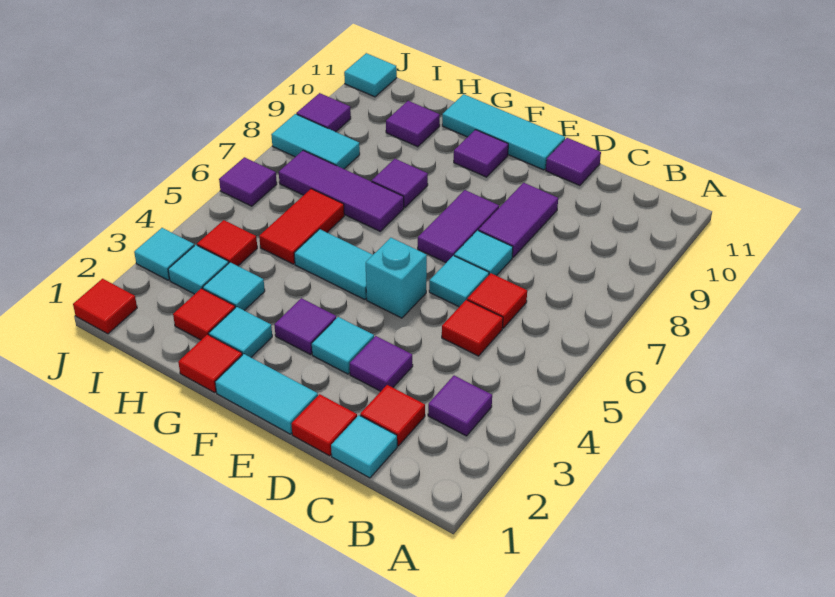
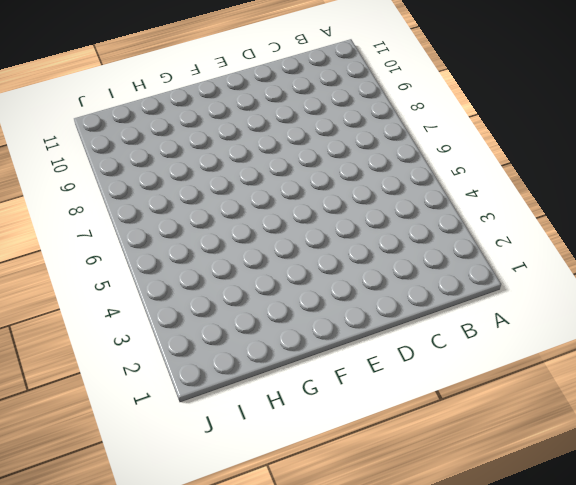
none -> purple 1x1 tile [428,376,492,436]
none -> cyan 1x1 tile [331,415,397,478]
none -> red 1x1 tile [360,385,425,446]
none -> red 1x1 tile [442,300,503,356]

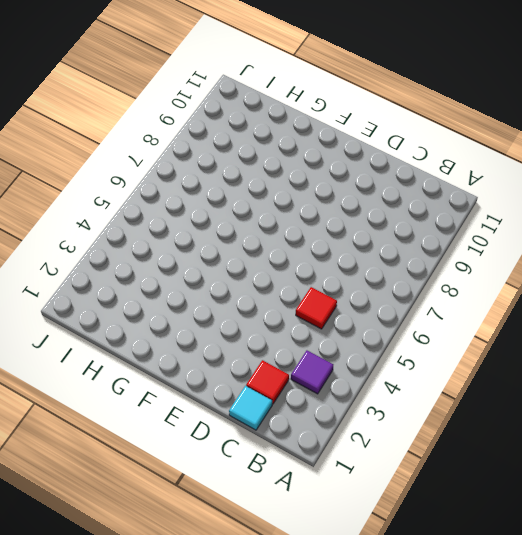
none -> red 1x1 tile [467,273,527,328]
none -> red 1x1 tile [292,394,357,456]
none -> purple 1x1 tile [350,336,413,391]
none -> cyan 1x1 tile [429,256,489,307]

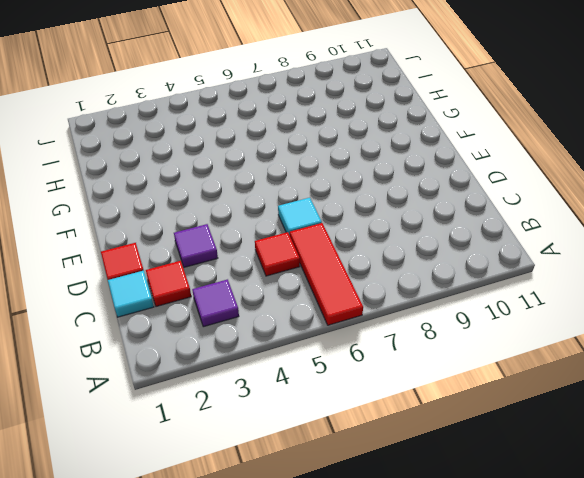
red 1x3 tile [290,223,363,325] -> red 1x1 tile [467,273,527,328]
none -> cyan 1x1 tile [454,231,513,276]
none -> purple 1x2 tile [479,183,558,257]
none -> purple 1x1 tile [546,138,601,186]
none -> cyan 1x2 tile [215,354,318,434]

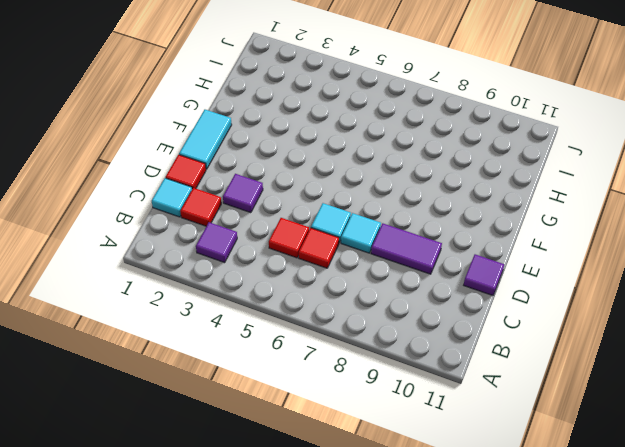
none -> cyan 1x1 tile [312,317,374,374]
none -> cyan 1x1 brick [366,238,427,318]
none -> purple 1x2 tile [418,190,499,262]
none -> cyan 1x3 tile [442,94,565,170]

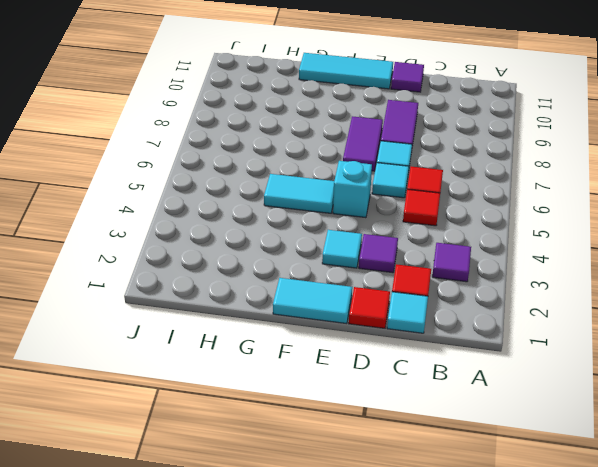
none -> purple 1x1 tile [274,298,336,355]
none -> purple 1x1 tile [454,130,508,177]
none -> red 1x1 tile [178,334,242,393]
none -> cyan 1x1 tile [209,307,272,357]

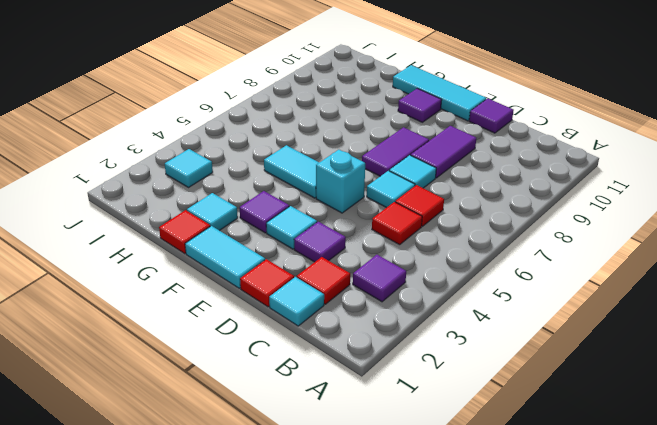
none -> purple 1x3 tile [279,150,404,231]
none -> purple 1x1 tile [372,159,428,207]
none -> red 1x1 tile [173,288,235,340]
none -> cyan 1x1 tile [203,262,265,311]

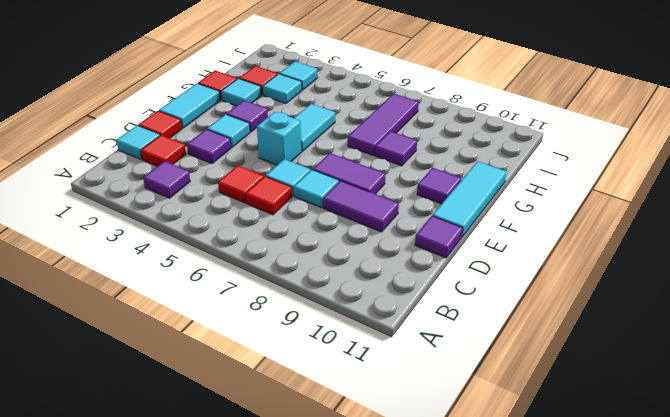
none -> red 1x2 tile [259,189,344,264]
none -> purple 1x1 tile [386,101,440,147]
none -> red 1x1 tile [197,220,257,266]
none -> cyan 1x2 tile [271,114,360,169]

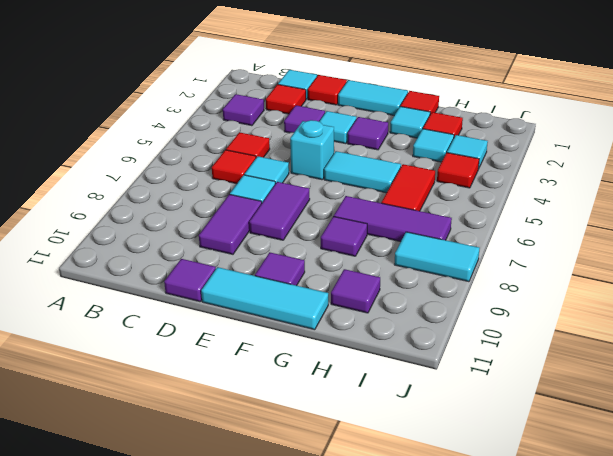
none -> red 1x1 tile [73,279,137,334]
none -> cyan 1x1 tile [134,228,194,280]
none -> purple 1x1 tile [219,157,277,206]
none -> purple 1x1 tile [296,93,351,132]

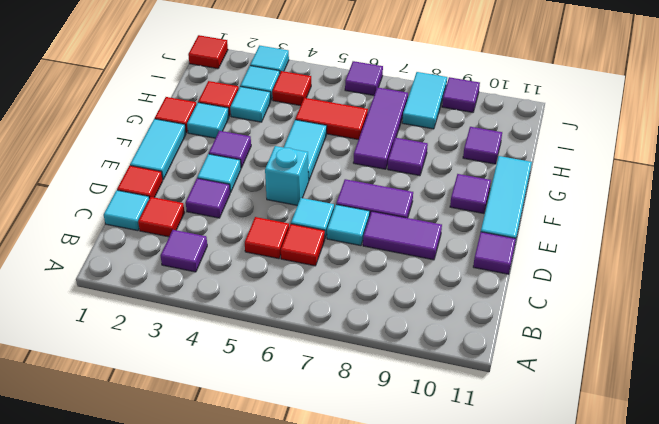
none -> cyan 1x1 tile [344,53,397,97]

